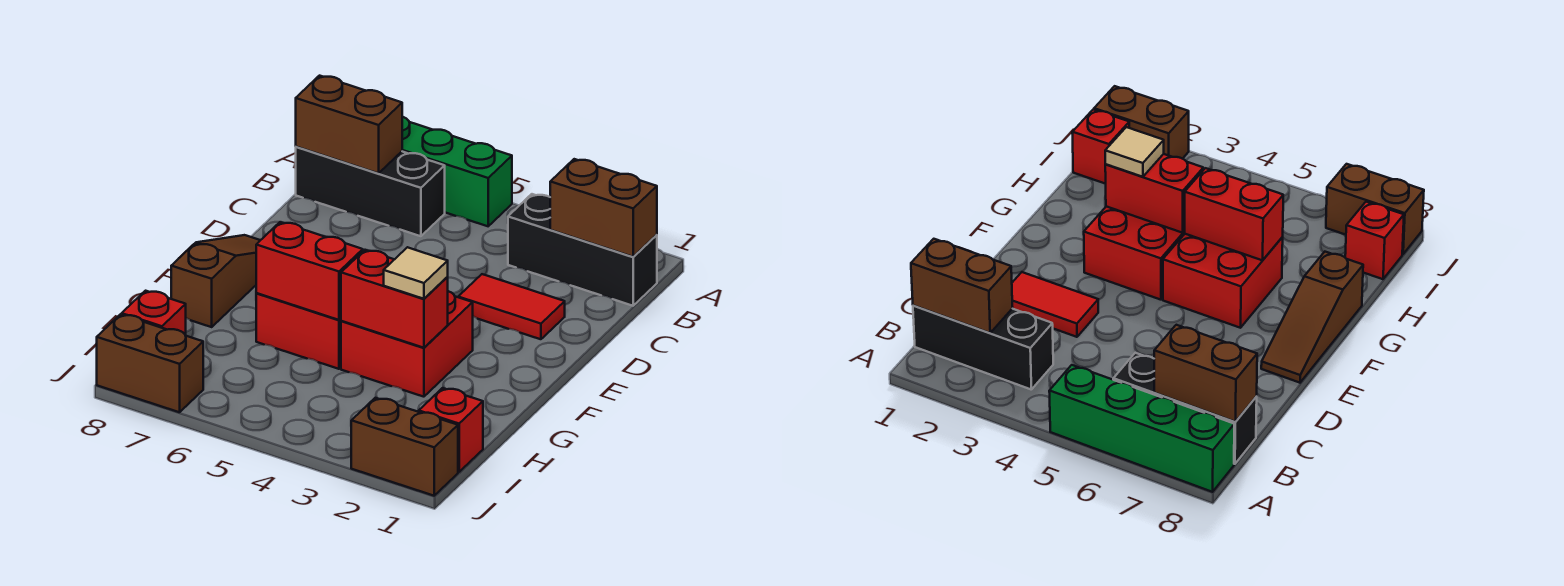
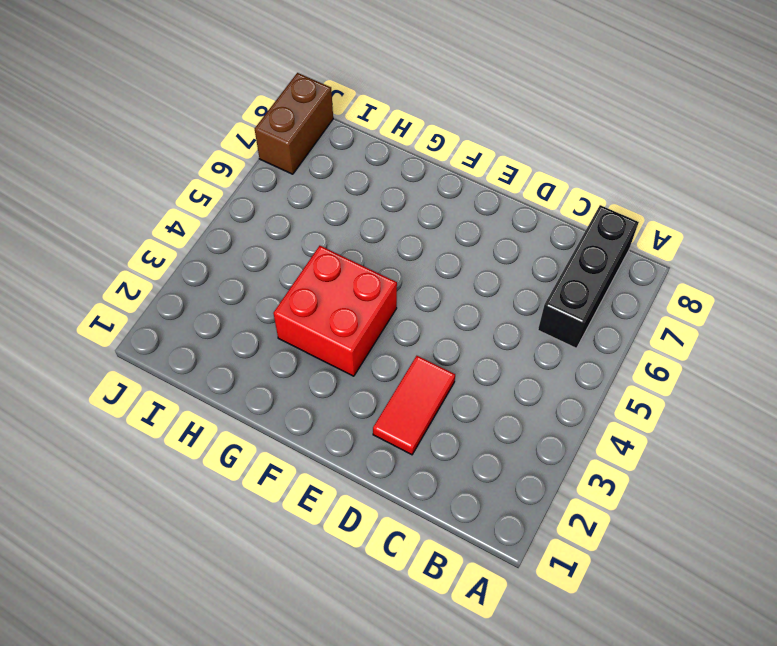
none -> green 1x4 brick [402,117,512,226]
none -> black 1x3 brick [508,194,657,306]
none -> brown 1x3 slope [171,235,260,327]

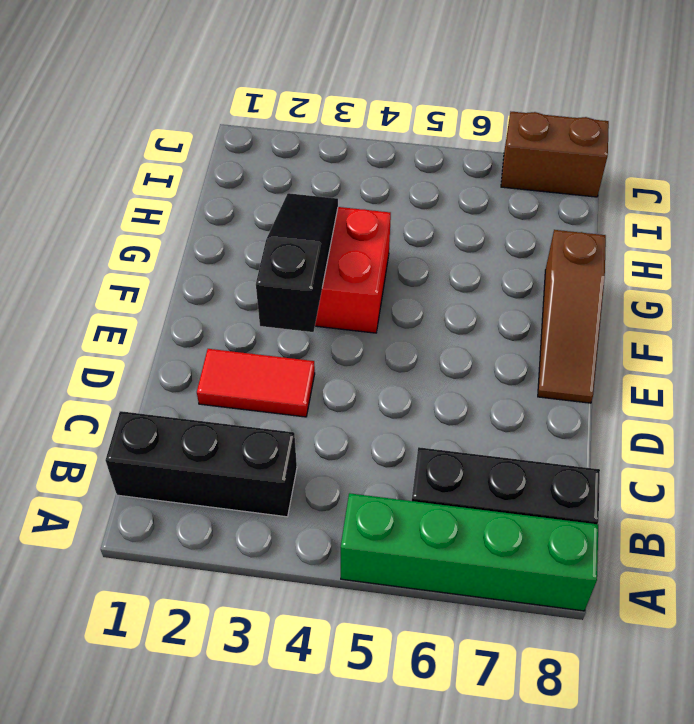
black 1x3 slope [256,193,338,332] -> red 1x2 brick [341,250,448,348]
none -> red 2x2 brick [256,293,341,369]
none -> red 1x1 brick [419,388,483,472]
none -> red 1x1 brick [122,291,186,335]

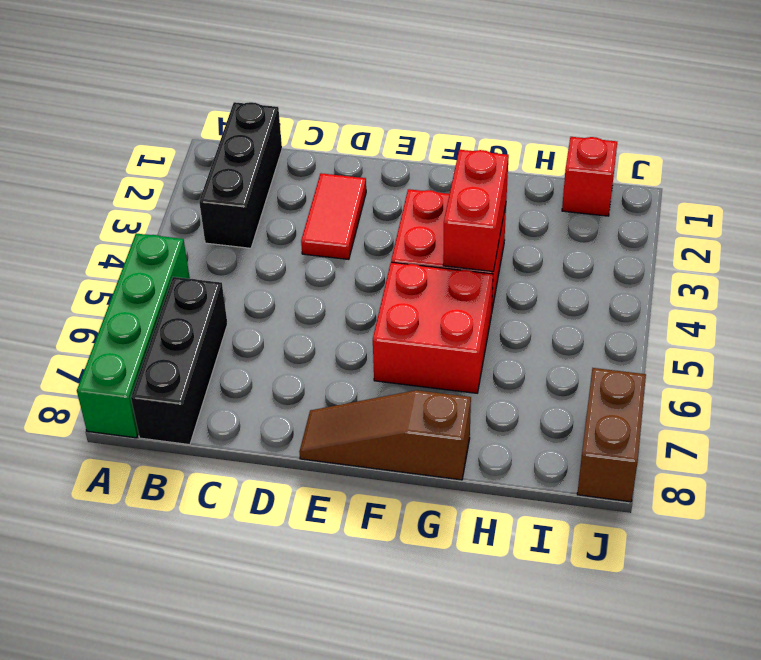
none -> red 1x1 brick [122,291,186,335]
none -> brown 1x2 brick [351,398,458,496]
none -> brown 1x2 brick [550,159,657,257]

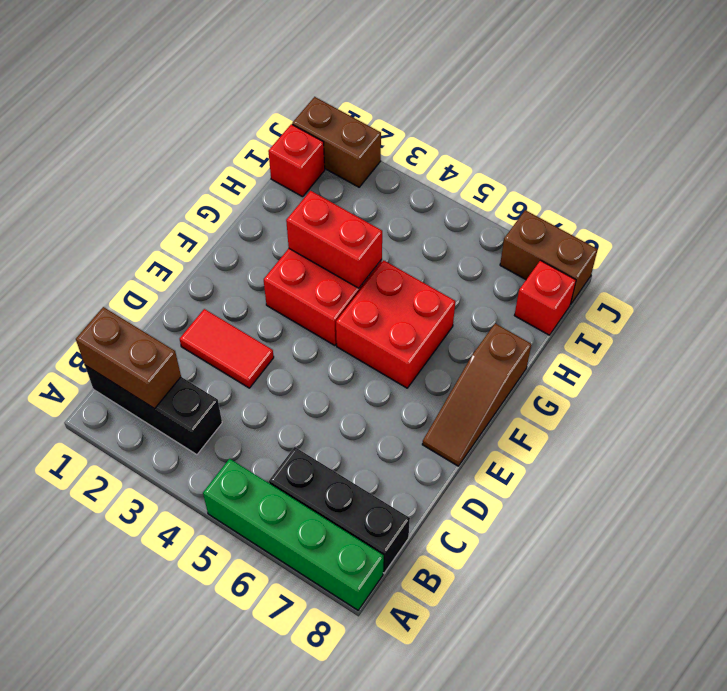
none -> brown 1x2 brick [296,76,402,173]
none -> red 1x2 brick [256,222,363,320]
none -> tan 1x1 tile [384,247,448,299]

